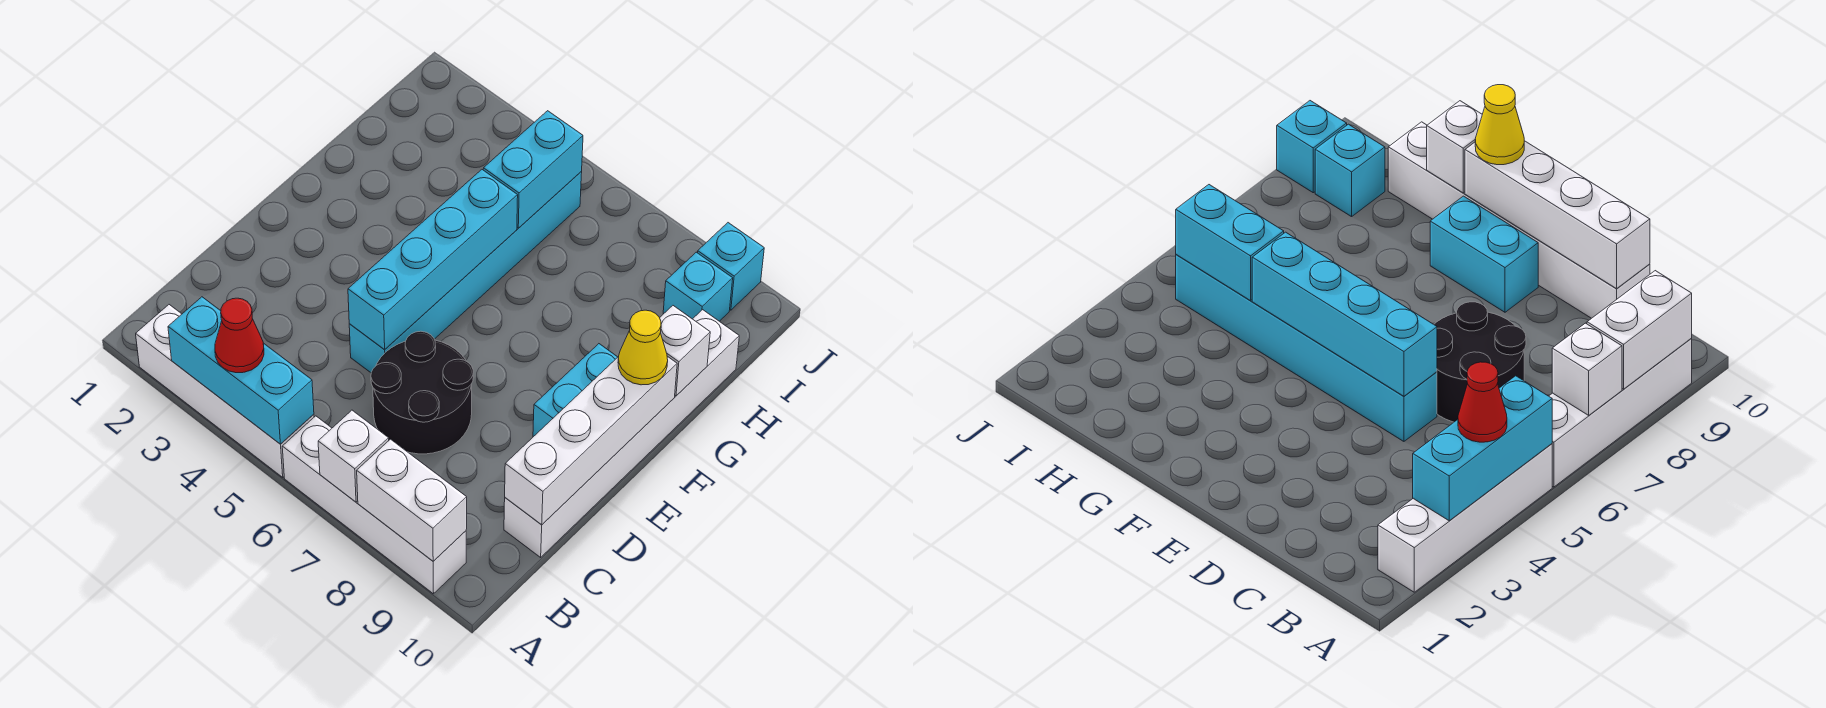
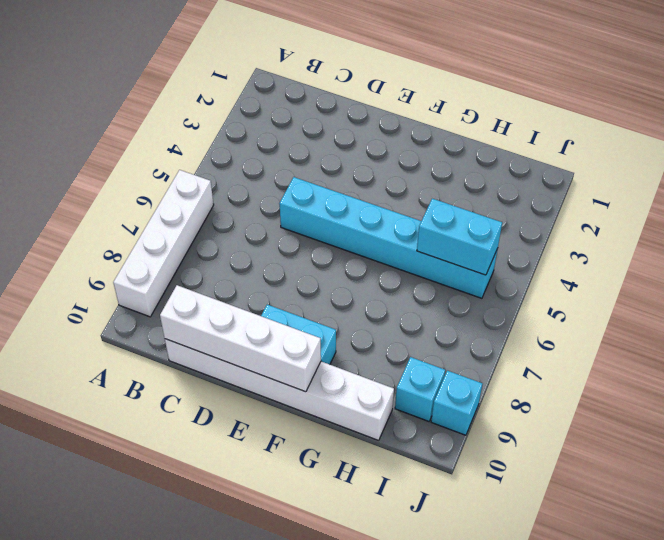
none -> white 1x4 brick [136,305,314,477]
none -> black 2x2 round brick [371,331,473,454]
none -> cyan 1x3 brick [168,297,314,444]

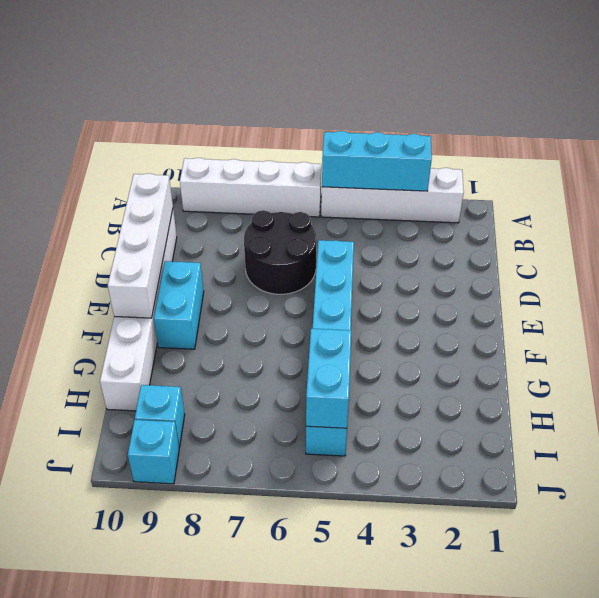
none -> white 1x1 brick [318,410,389,502]
none -> white 1x2 brick [357,439,467,561]
none -> cyan 1x4 brick [348,170,518,350]

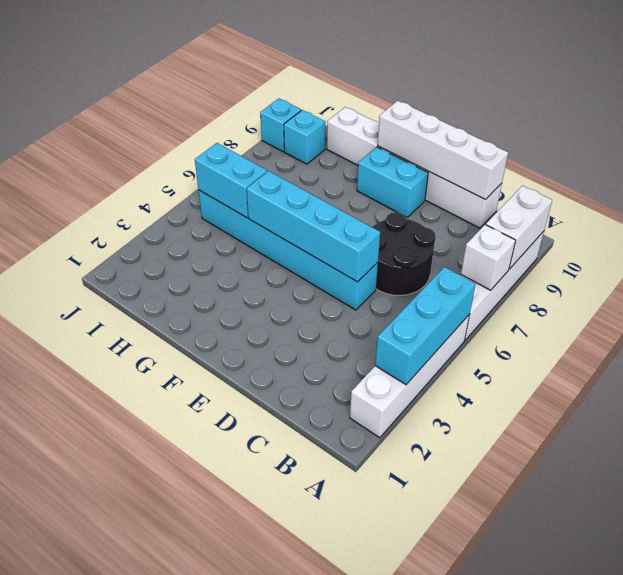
none -> white 1x1 brick [660,306,710,396]
none -> red 1x1 cone [215,298,264,373]
none -> yellow 1x1 cone [618,310,668,385]

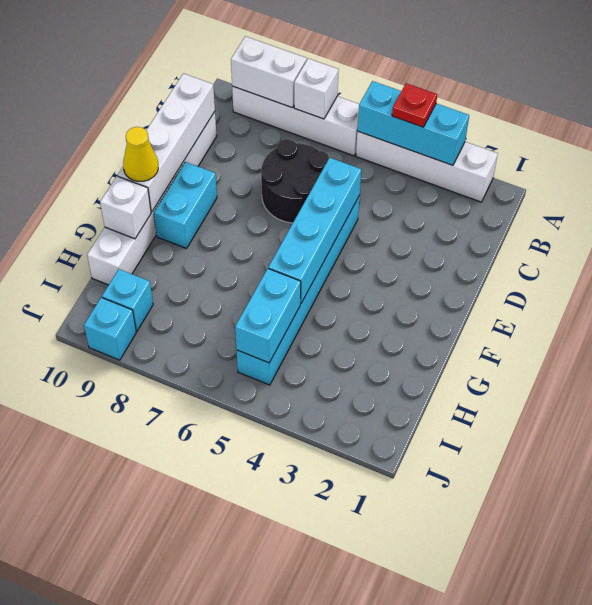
red 1x1 plate [392,83,437,127] -> red 1x1 cone [215,298,264,373]

